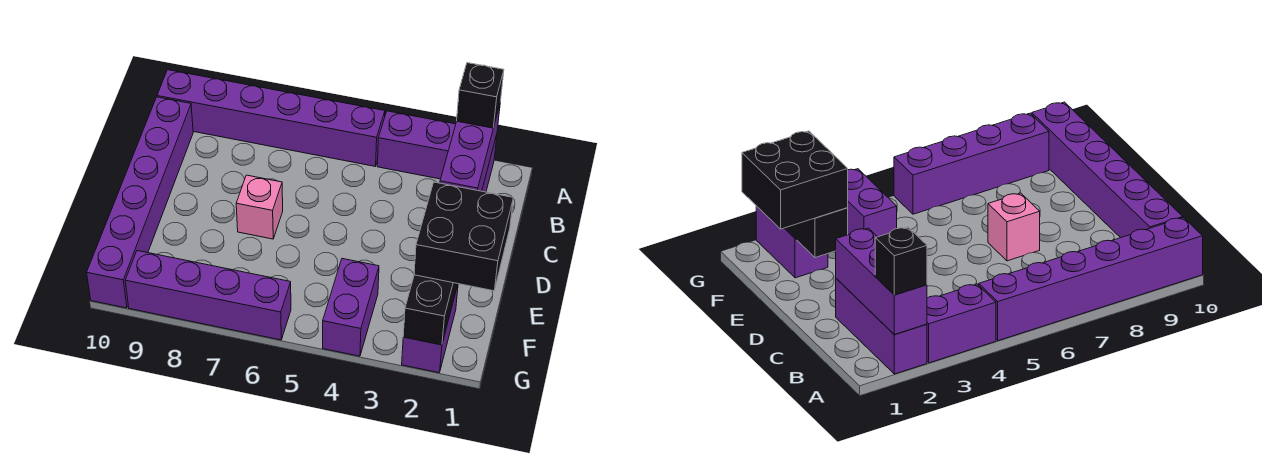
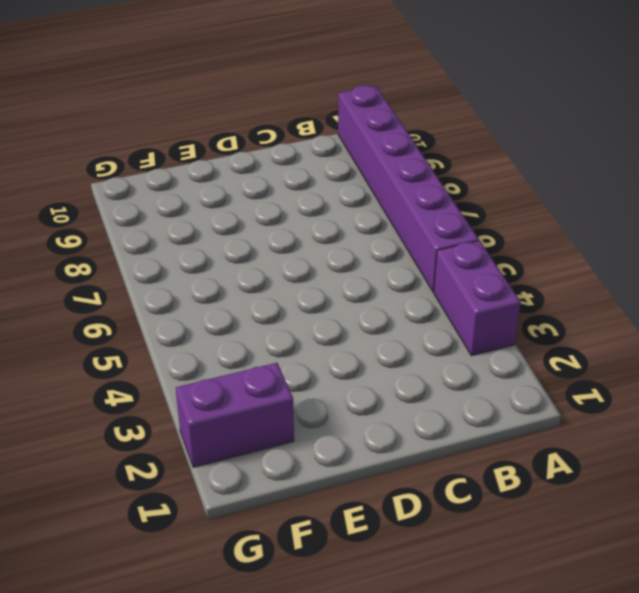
none -> purple 1x3 brick [836,279,927,374]
none -> purple 1x6 brick [87,97,193,308]
none -> pink 1x1 brick [236,175,283,239]

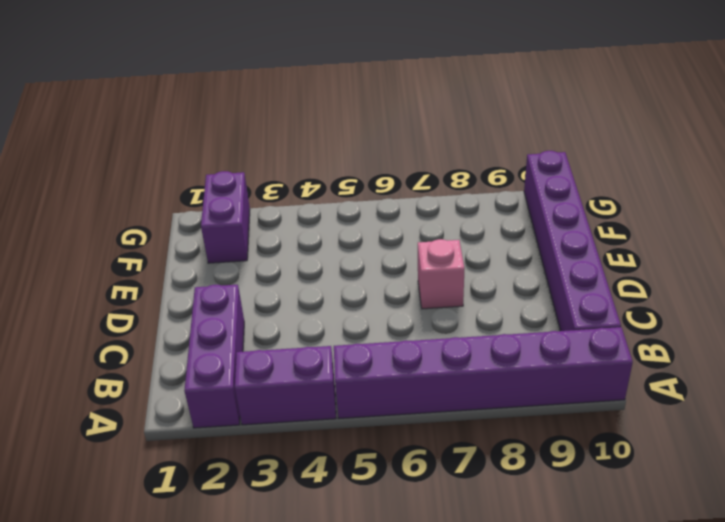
none -> purple 1x2 brick [323,259,379,356]
none -> purple 1x4 brick [125,251,291,340]
none -> purple 1x3 brick [440,105,500,191]

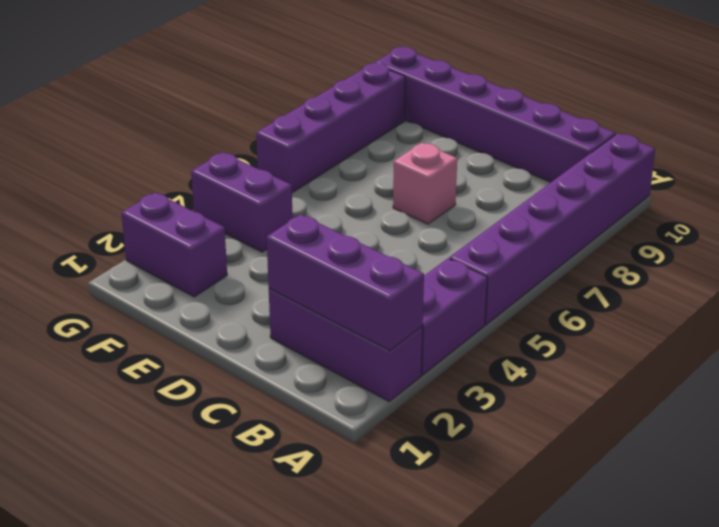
none -> black 1x3 brick [403,275,458,345]
none -> black 1x1 brick [457,63,504,128]
none -> black 2x2 brick [414,182,513,291]

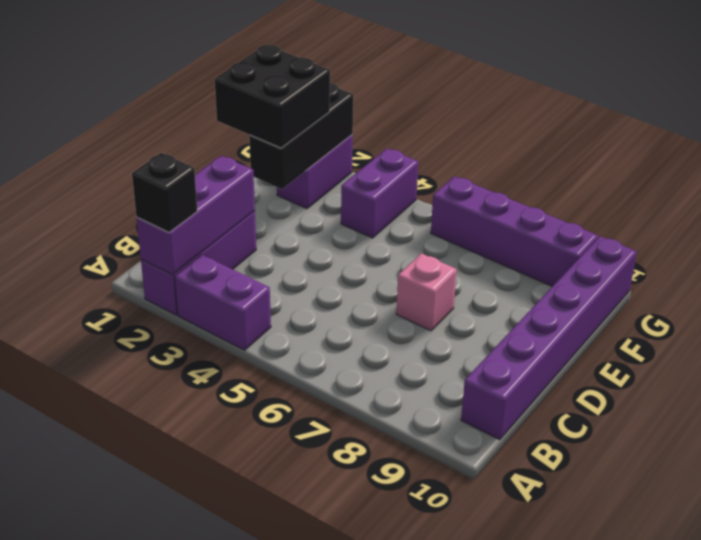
none -> purple 1x6 brick [157,70,385,166]

